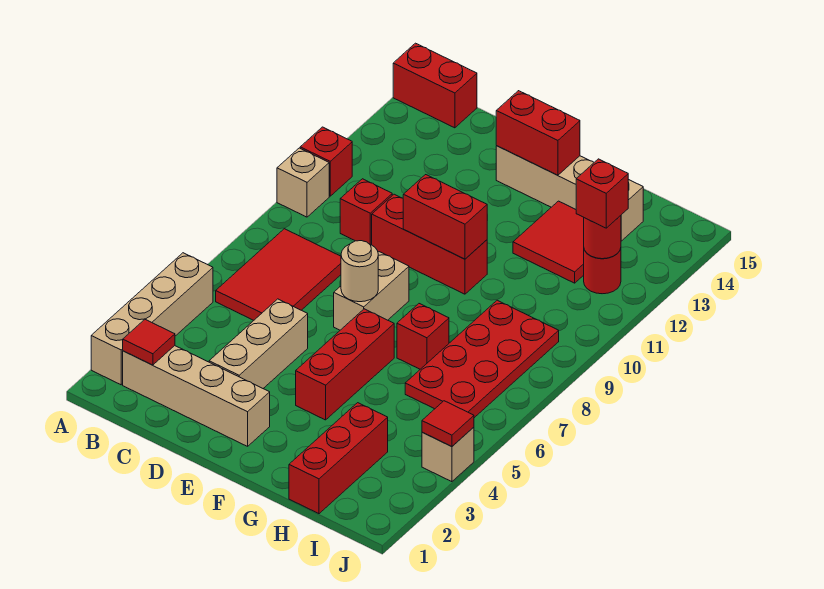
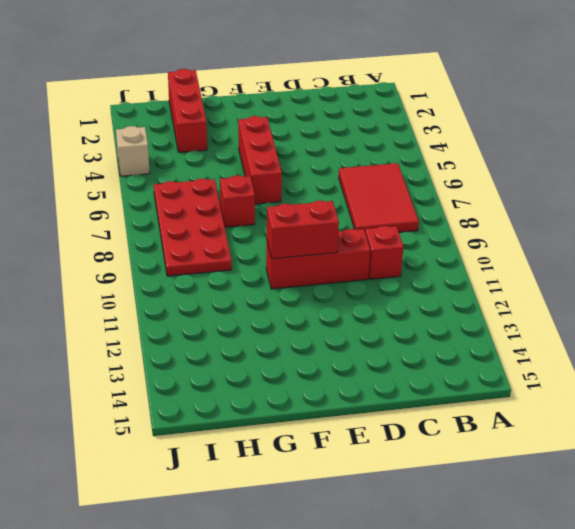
none -> tan 1x4 brick [91,253,213,385]
none -> tan 1x1 brick [277,148,329,217]
none -> red 1x1 brick [300,127,352,196]

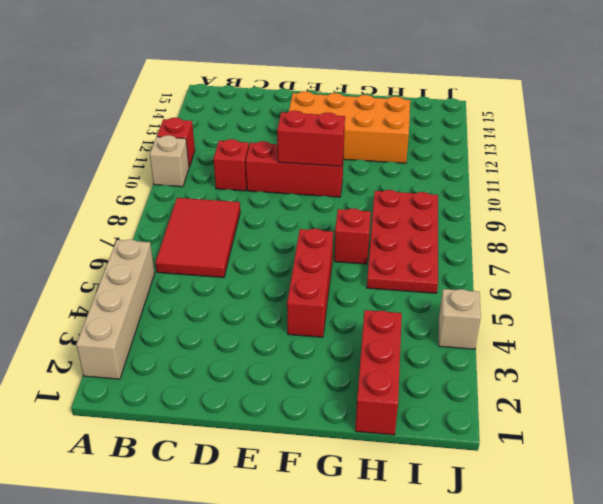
orange 2x4 brick [289,91,410,163] -> red 2x2 tile [513,201,584,283]
none -> red 1x2 brick [393,43,477,128]
none -> tan 1x4 brick [123,346,270,446]
none -> tan 1x3 brick [209,299,308,388]

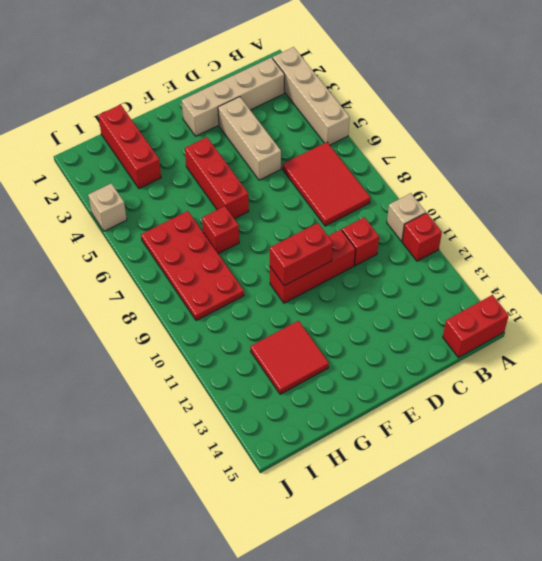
none -> tan 1x2 brick [334,252,409,330]
none -> tan 1x4 brick [496,146,643,241]
none -> red 1x1 round brick [584,248,621,294]

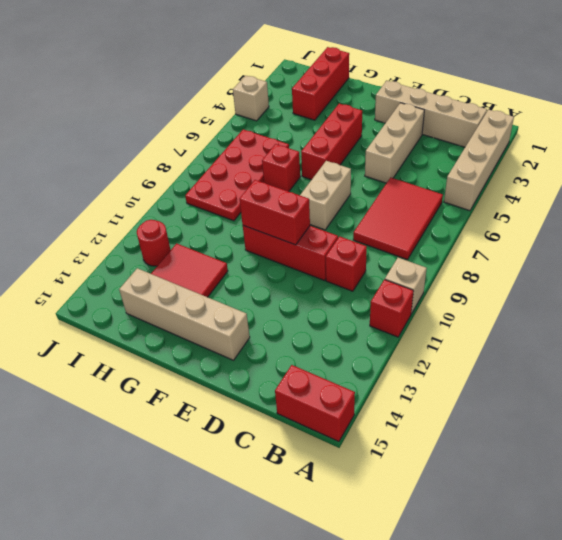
none -> red 1x1 tile [123,320,175,365]
none -> tan 1x1 round brick [341,241,378,302]
none -> red 1x2 brick [496,91,580,175]

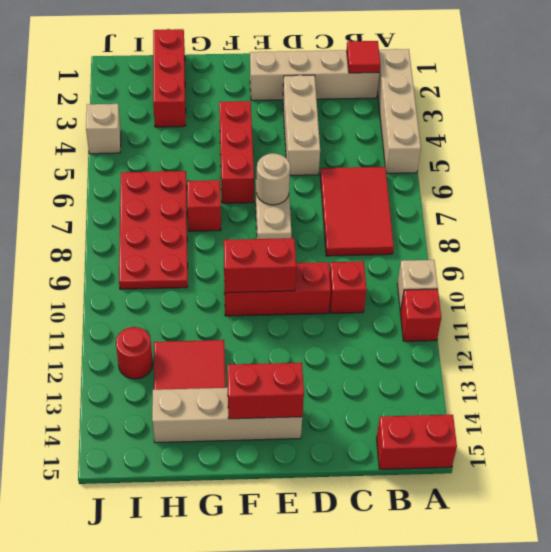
none -> red 1x1 round brick [584,216,621,259]
none -> red 1x1 tile [422,401,474,447]
none -> red 1x1 brick [576,159,628,228]

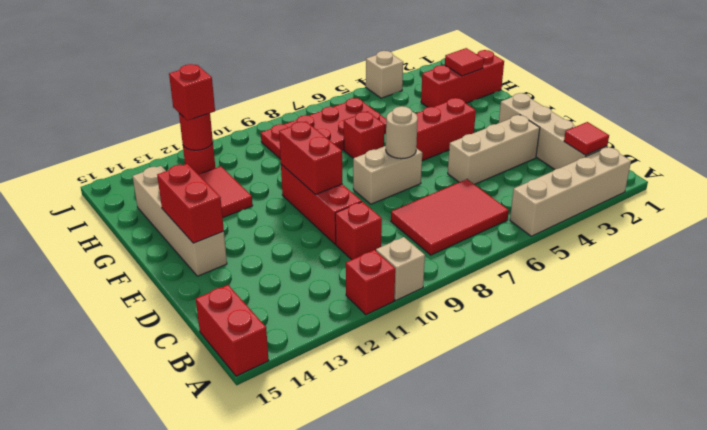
red 1x1 tile [445,48,484,76] -> red 1x1 tile moved to [422,401,474,447]

